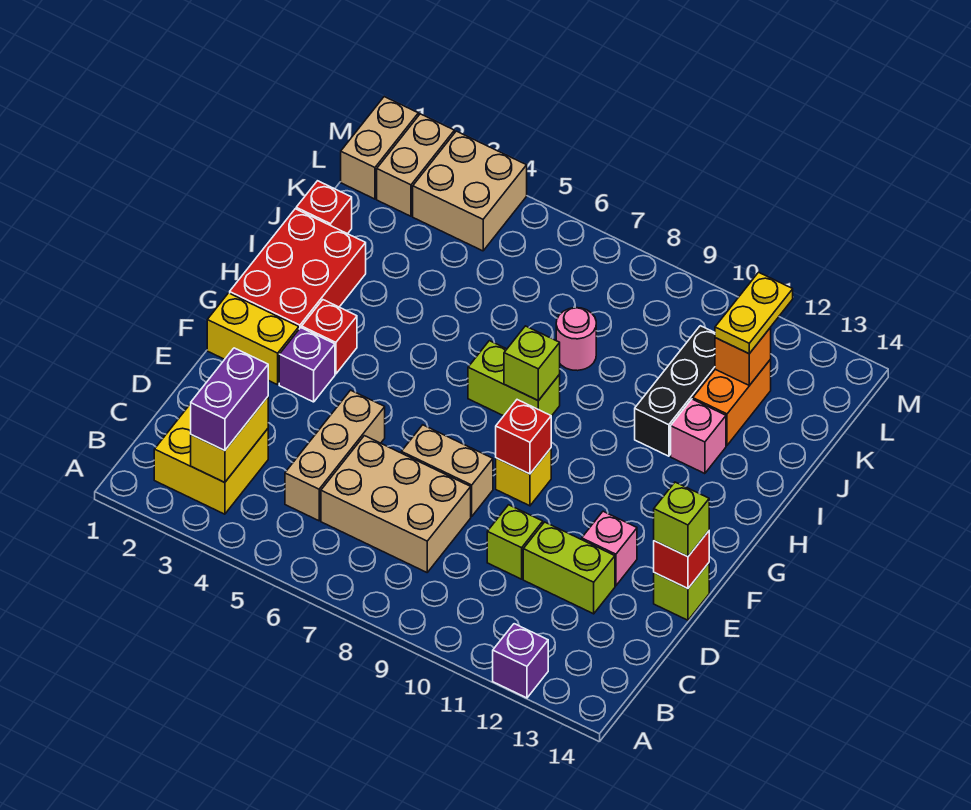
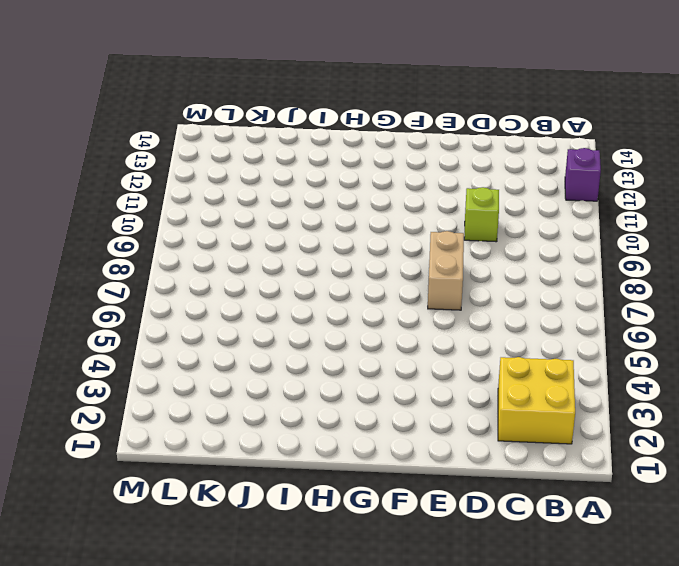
none -> tan 1x3 brick [285,390,385,521]
none -> tan 2x3 brick [321,436,471,572]
none -> lime 1x2 brick [523,522,615,614]
none -> pink 1x1 brick [582,511,637,586]

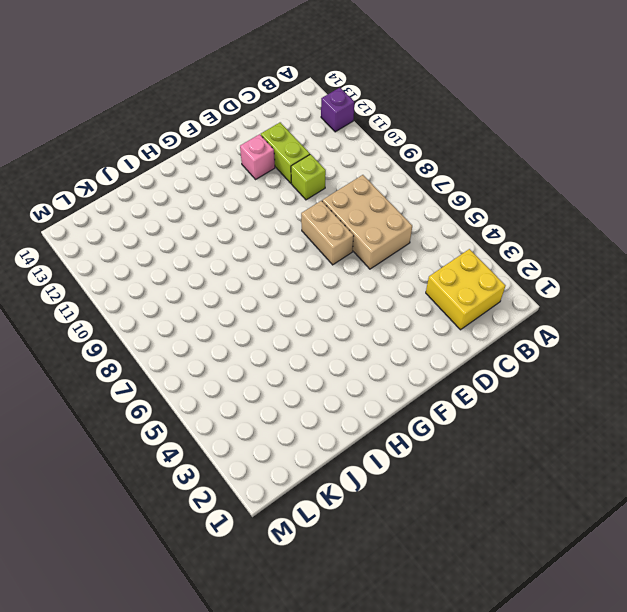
none -> tan 1x3 brick [285,390,385,521]
none -> lime 1x1 brick [654,563,709,620]
none -> yellow 1x2 brick [207,293,299,385]
none -> purple 1x1 brick [279,328,335,402]

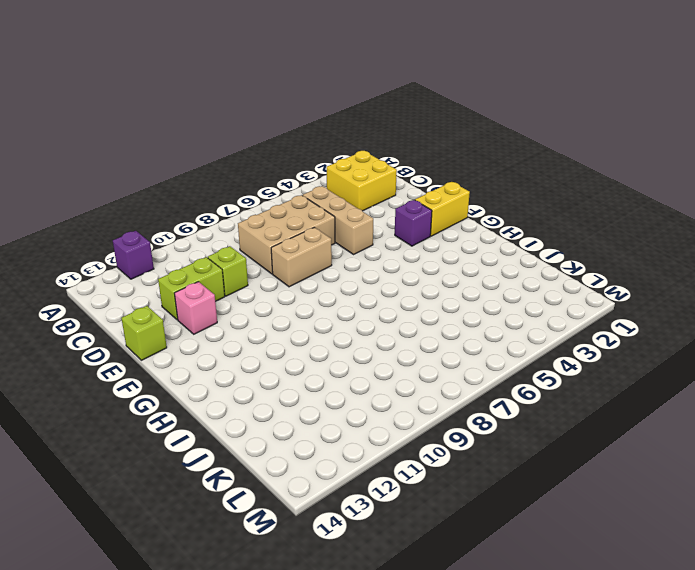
none -> yellow 1x1 brick [496,448,551,506]
none -> red 2x3 brick [230,209,366,329]
none -> red 1x1 brick [302,300,357,374]
none -> lime 1x2 brick [468,341,560,416]

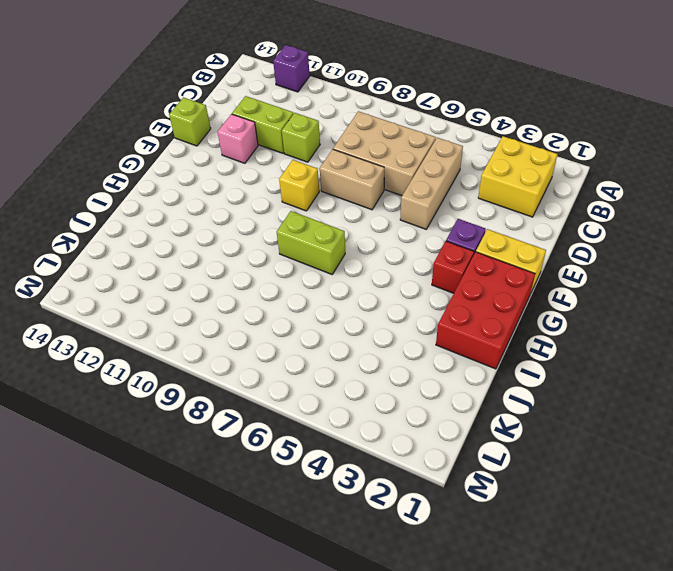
none -> black 1x3 brick [635,326,715,456]
none -> pink 1x1 brick [671,399,726,474]
none -> red 1x1 brick [296,181,352,234]
none -> pink 1x1 round brick [556,308,596,371]

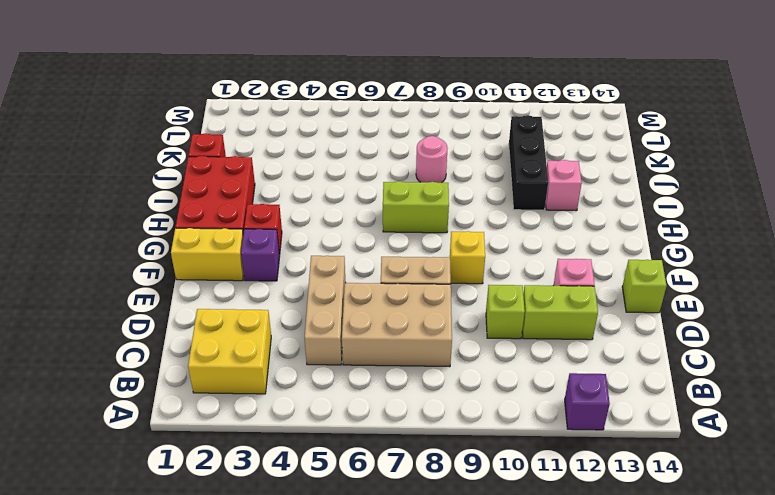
none -> orange 1x2 brick [693,360,771,445]
none -> tan 1x2 brick [341,97,418,199]
none -> tan 1x2 brick [377,114,454,216]
none -> tan 2x2 brick [413,131,527,251]

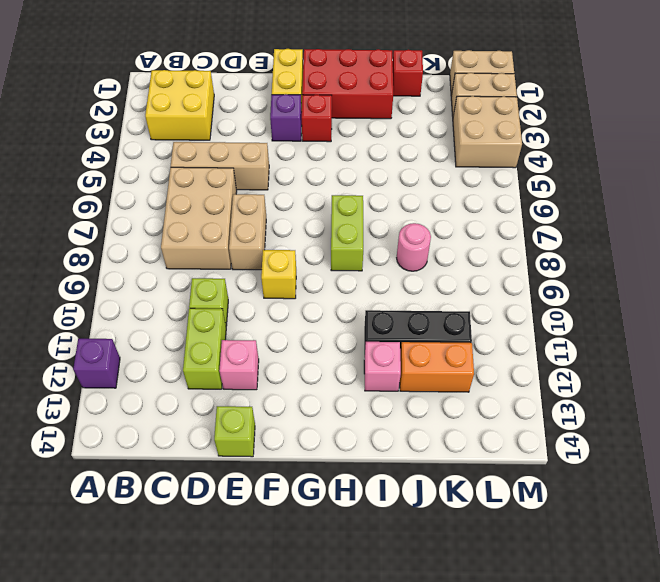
none -> yellow 1x2 brick [191,397,268,483]
none -> red 1x1 brick [654,531,709,589]
none -> red 1x1 brick [496,400,551,474]
none -> lime 1x1 brick [504,326,560,401]

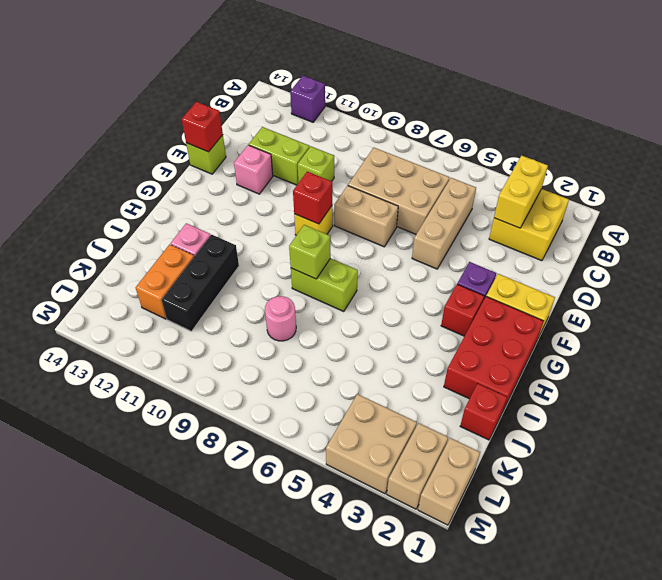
none -> orange 1x1 brick [715,328,771,385]
none -> purple 1x2 brick [191,348,268,451]
none -> lime 1x1 brick [654,482,709,557]
none -> yellow 1x2 plate [715,272,793,354]

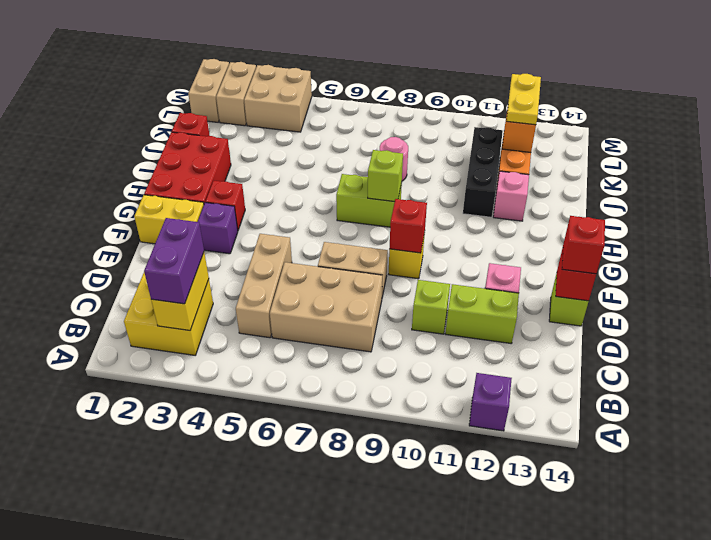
red 1x1 brick [562,216,605,274] -> lime 1x1 brick [654,482,709,557]

